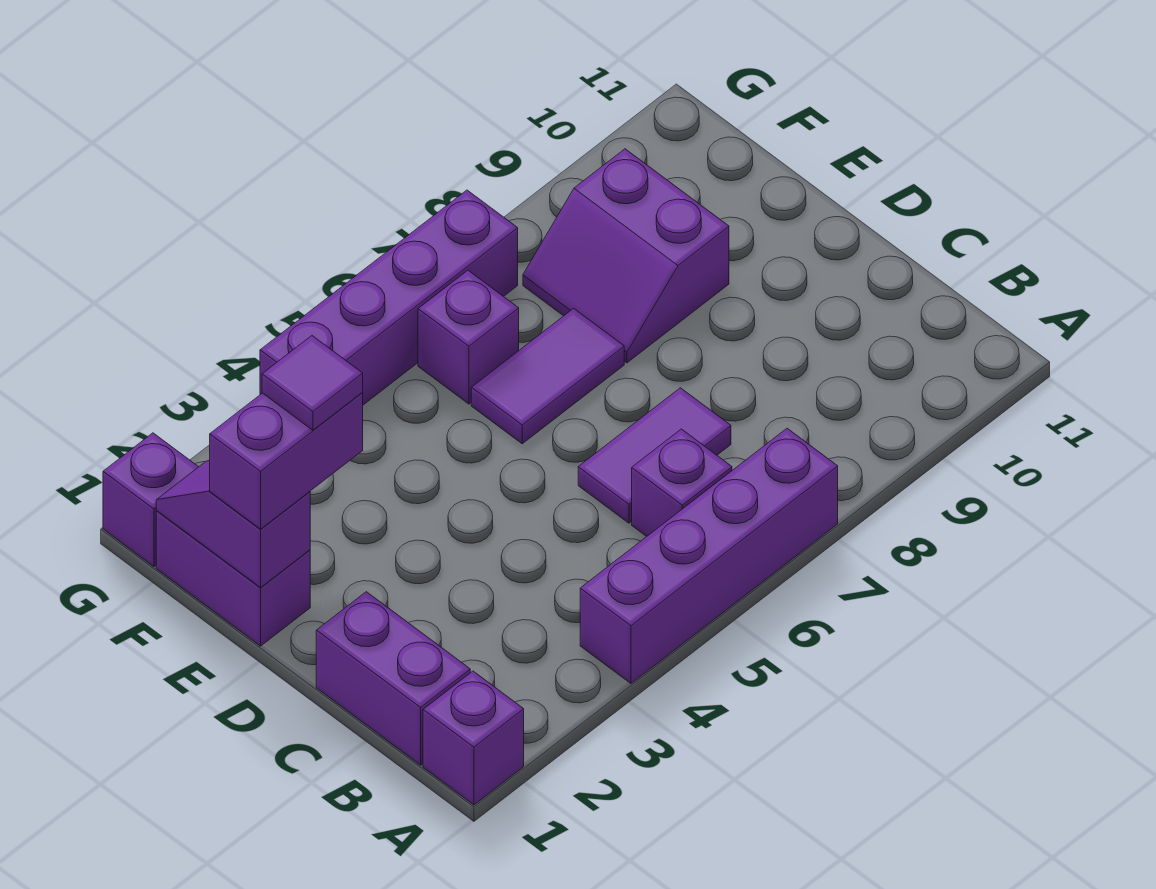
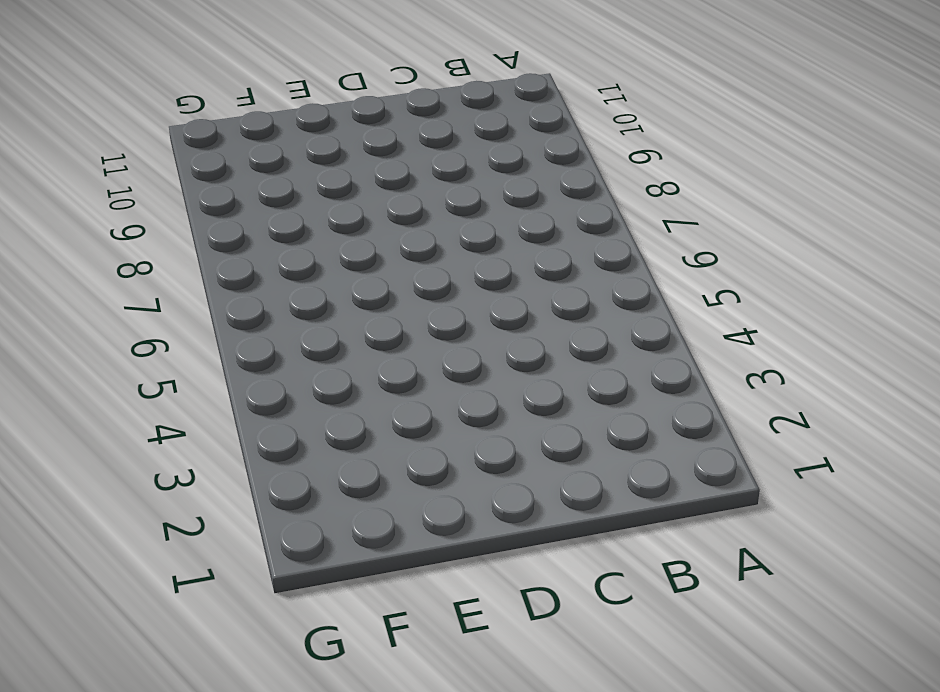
none -> purple 1x1 brick [423,671,524,805]
none -> purple 1x4 brick [580,429,838,683]
none -> purple 1x2 brick [316,592,470,765]

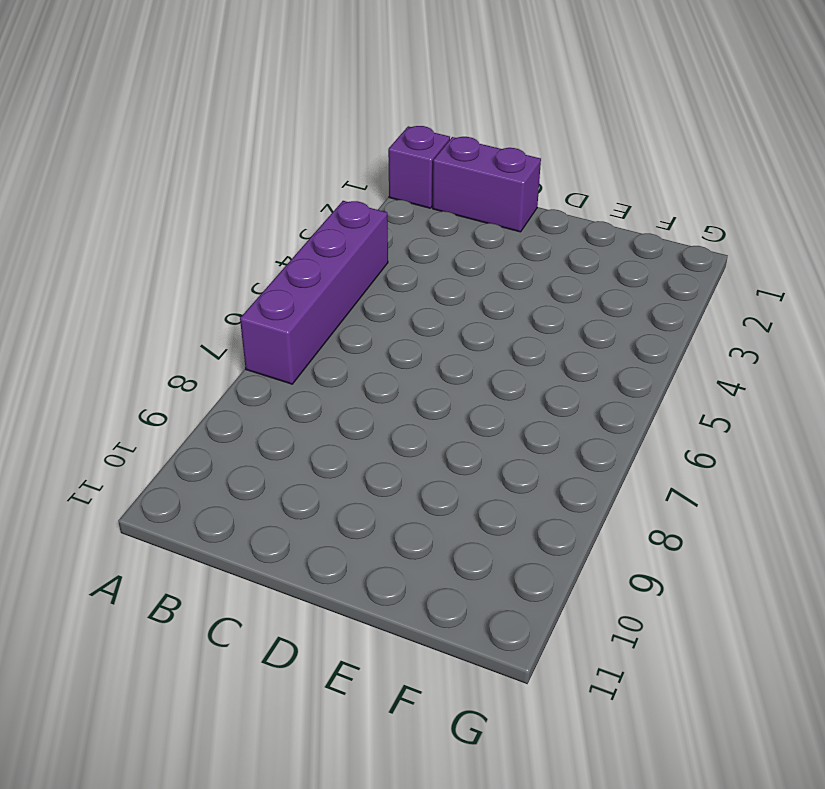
none -> purple 1x1 brick [632,429,732,537]
none -> purple 1x2 tile [578,388,731,523]
none -> purple 1x2 brick [156,511,310,646]

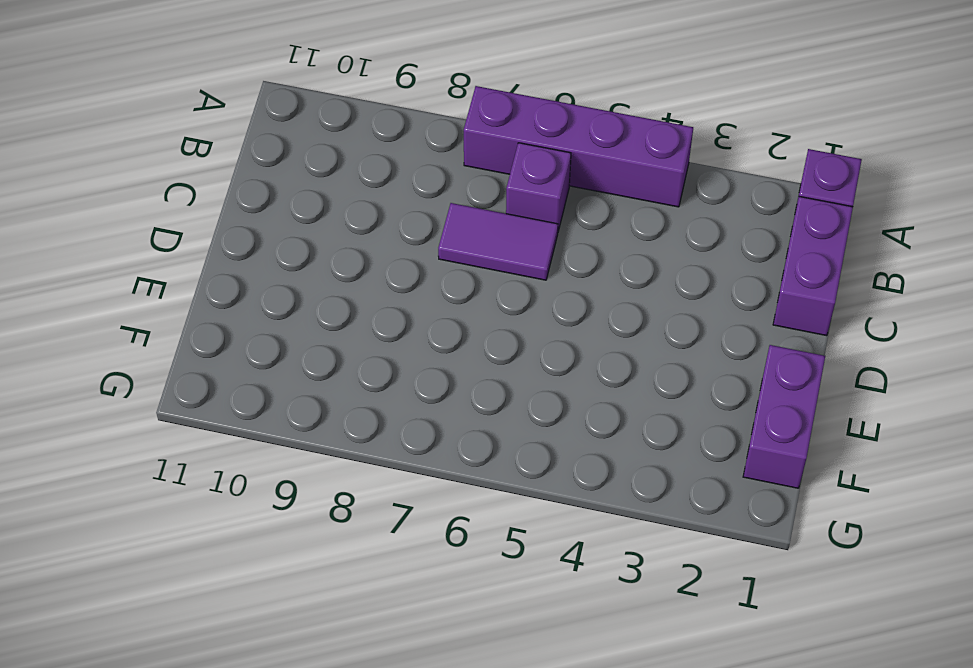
none -> purple 1x2 tile [471,308,624,444]
none -> purple 2x2 slope [523,149,729,363]
none -> purple 1x1 brick [418,270,519,404]

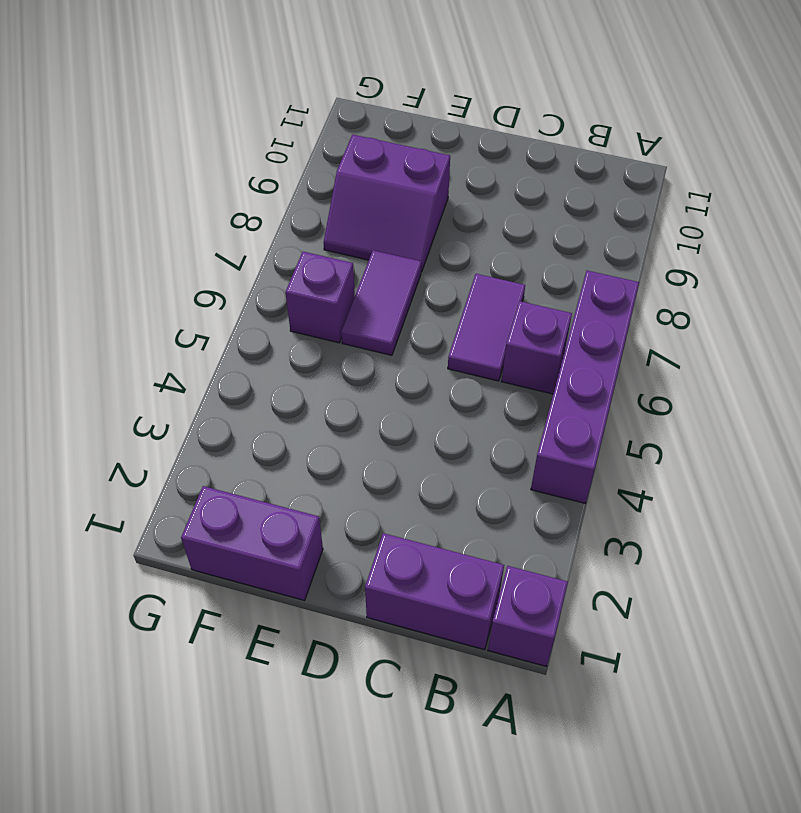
none -> purple 1x1 brick [103,433,198,567]
none -> purple 1x4 brick [260,190,518,405]
none -> purple 1x2 slope [156,461,310,588]

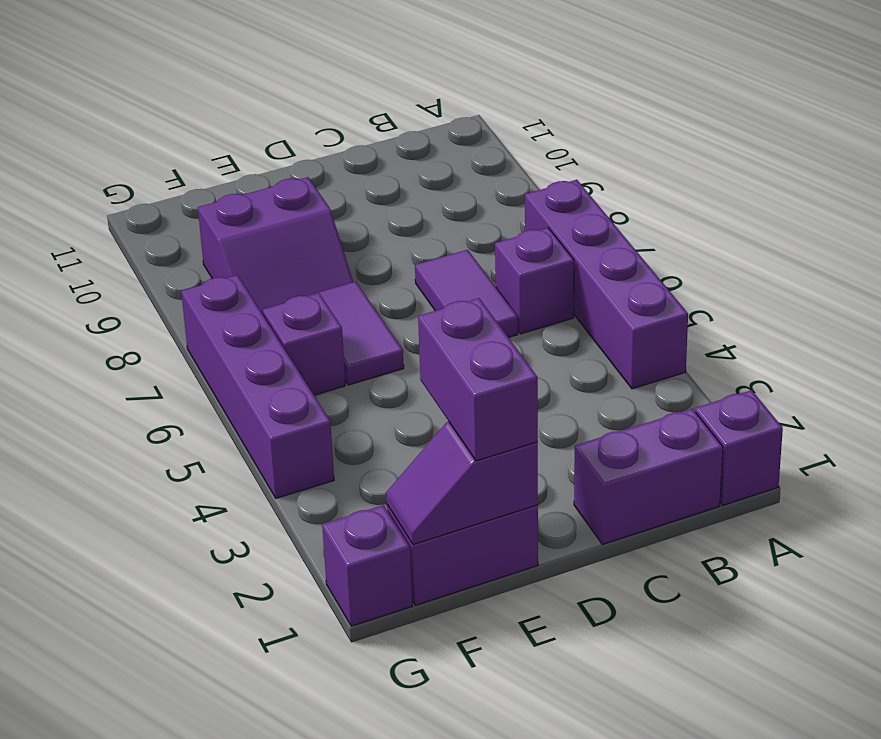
none -> purple 1x1 tile [262,336,363,430]

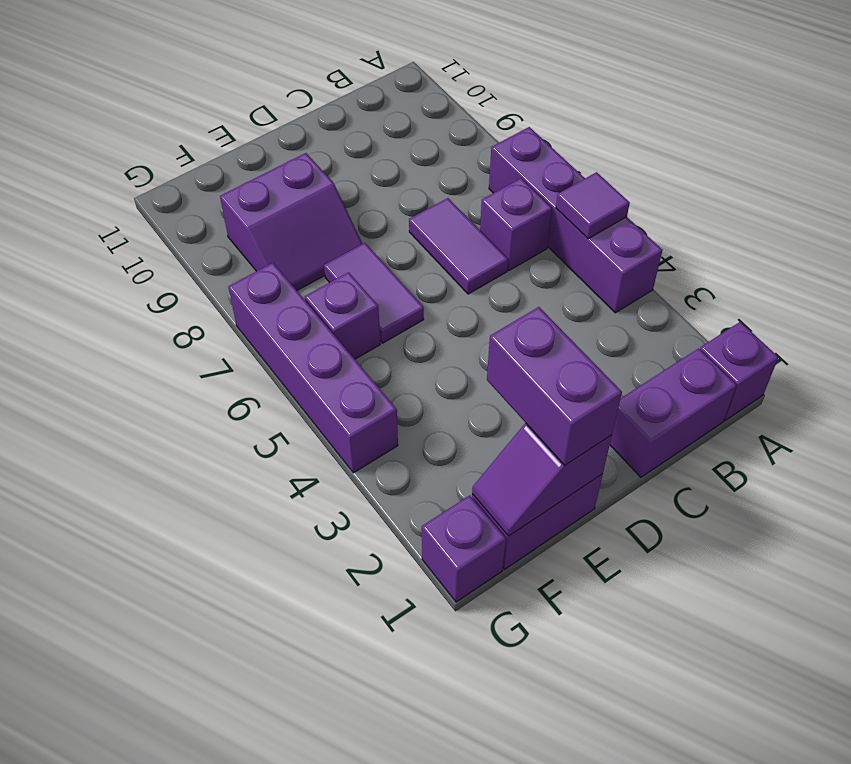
purple 1x1 tile [556,172,630,239] -> purple 1x1 tile moved to [262,336,363,430]

